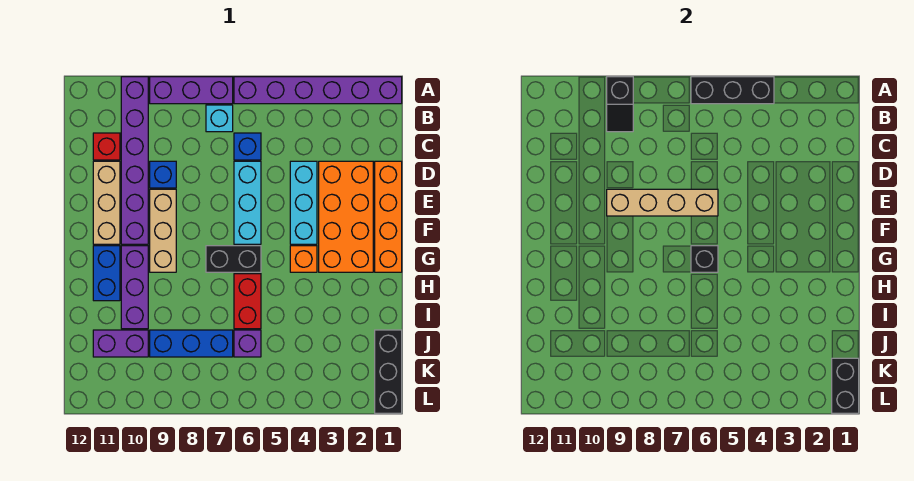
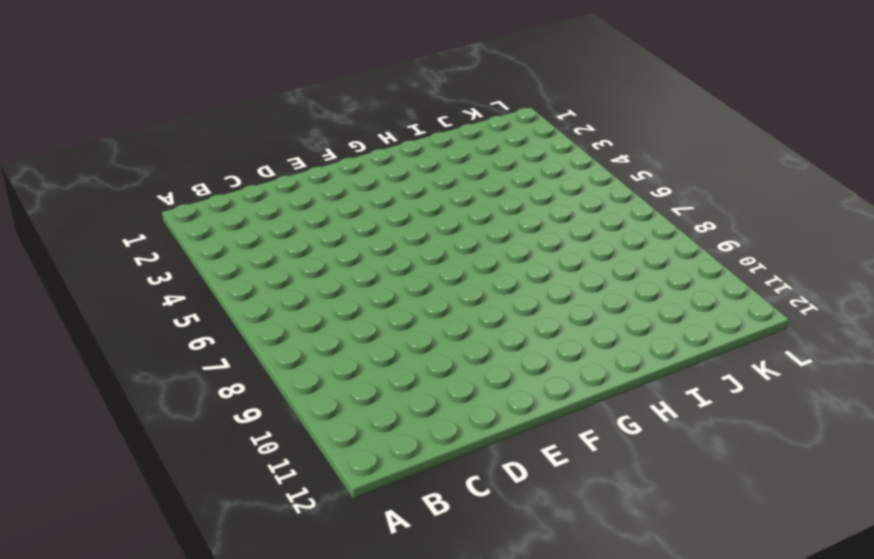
none -> purple 1x6 brick [234,77,402,104]
none -> purple 1x3 brick [150,77,233,104]
none -> purple 1x6 brick [121,77,148,244]

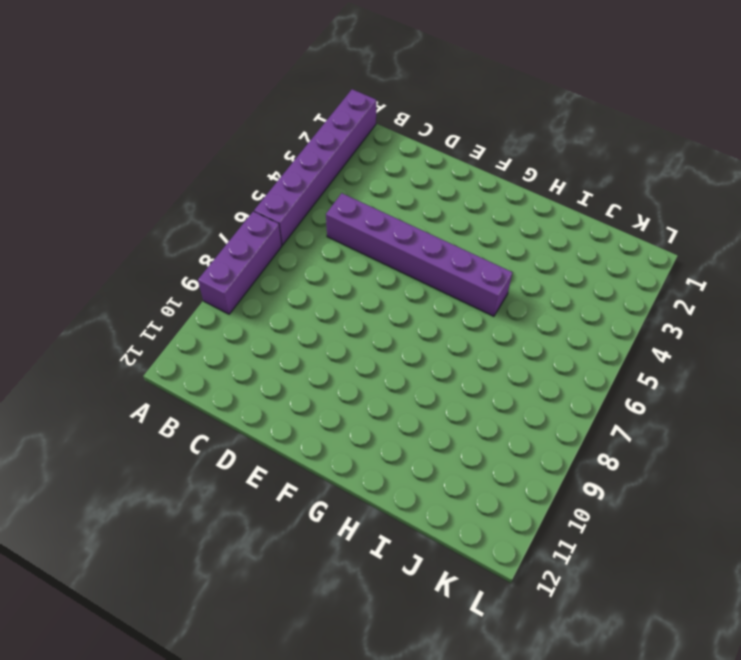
purple 1x6 brick [326,193,512,316] -> purple 1x6 brick moved to [121,77,148,244]
none -> cyan 1x1 brick [206,105,233,132]
none -> blue 1x1 brick [234,133,261,160]
none -> red 1x1 brick [93,133,120,160]

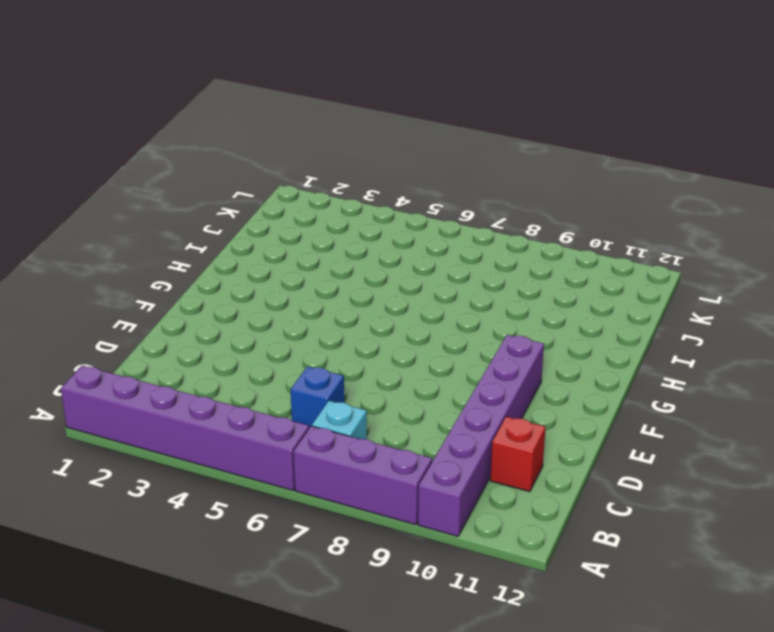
none -> orange 1x4 brick [375,161,402,272]
none -> orange 2x4 brick [319,161,373,272]
none -> cyan 1x3 brick [290,161,317,244]

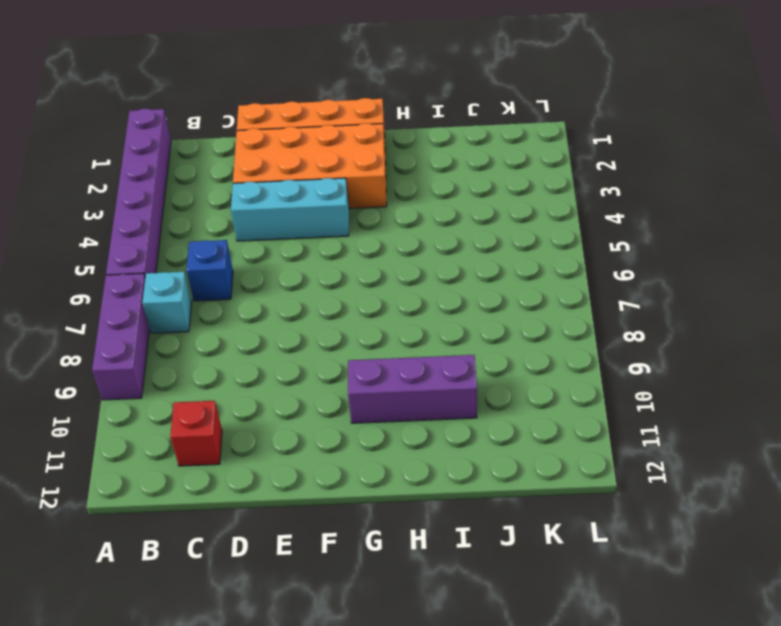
none -> purple 1x6 brick [121,77,148,244]
none -> cyan 1x3 brick [234,161,261,244]
none -> blue 1x1 brick [150,161,176,188]

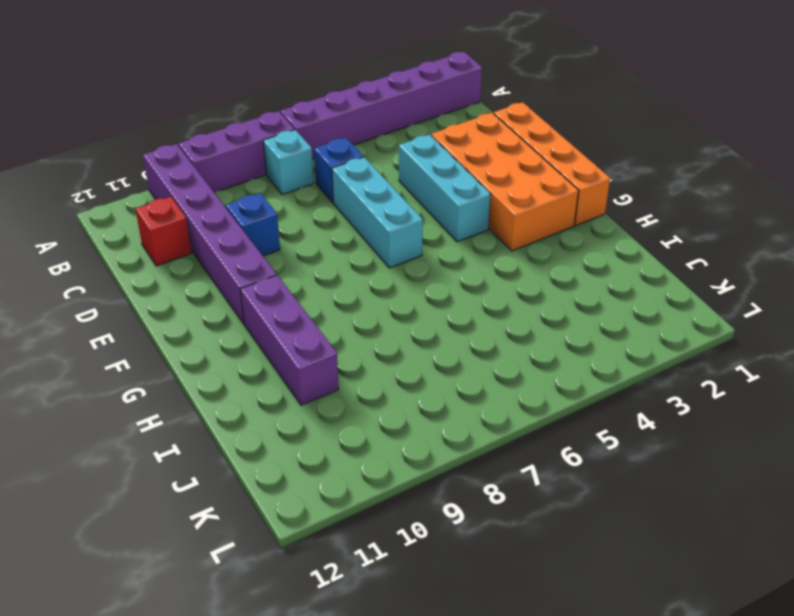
none -> tan 1x3 brick [93,161,120,244]
none -> tan 1x3 brick [150,189,176,272]
none -> orange 1x1 brick [290,246,317,272]

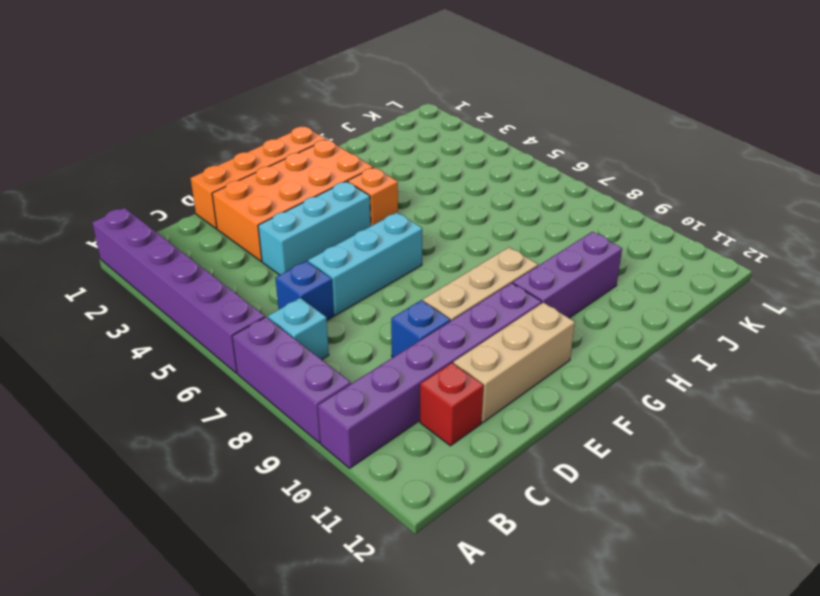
none -> black 1x2 brick [206,246,261,272]
none -> blue 1x2 brick [93,246,120,301]
none -> red 1x2 brick [234,274,261,329]

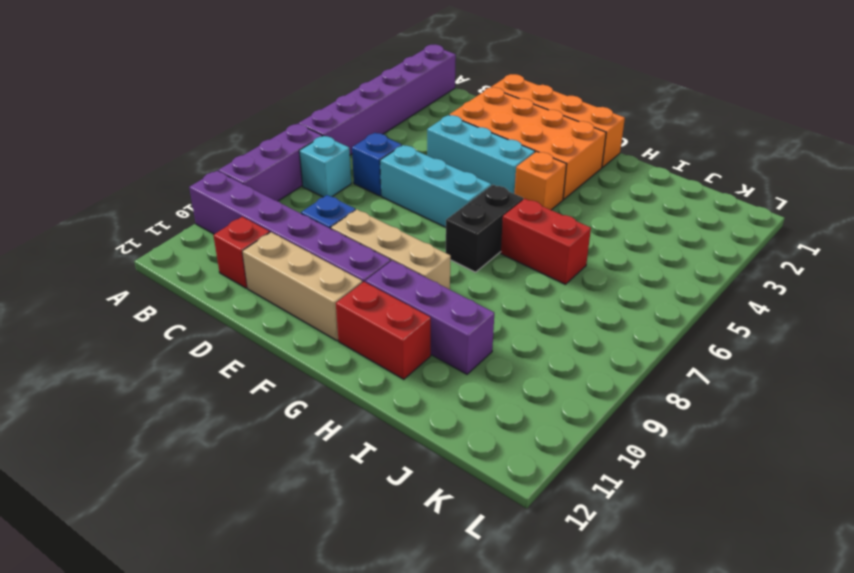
red 1x2 brick [336,282,431,379] -> blue 1x2 brick [93,246,120,301]
none -> black 1x3 brick [375,330,402,413]
none -> purple 1x1 brick [234,330,261,357]
none -> blue 1x3 brick [150,330,233,357]

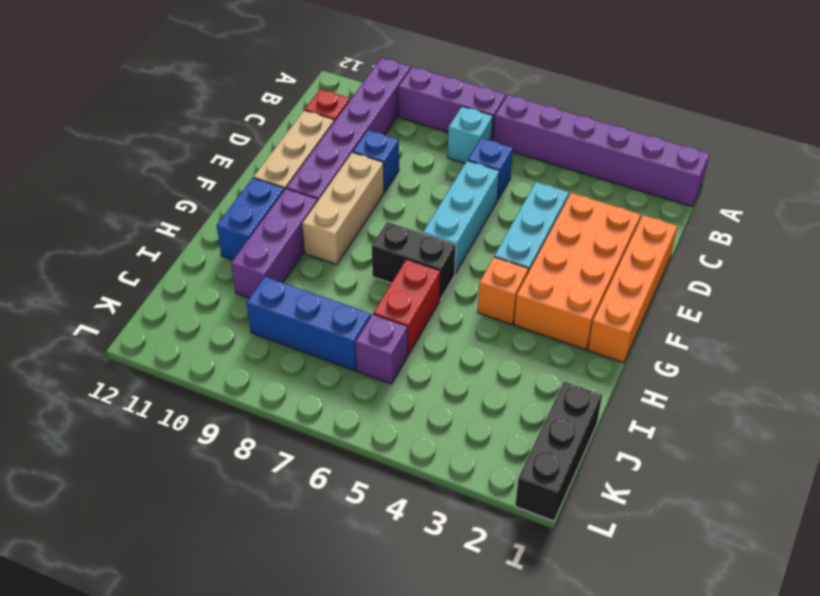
none -> purple 1x2 brick [93,330,148,357]
none -> black 1x3 brick [691,77,774,104]
none -> black 1x2 slope [607,77,633,132]

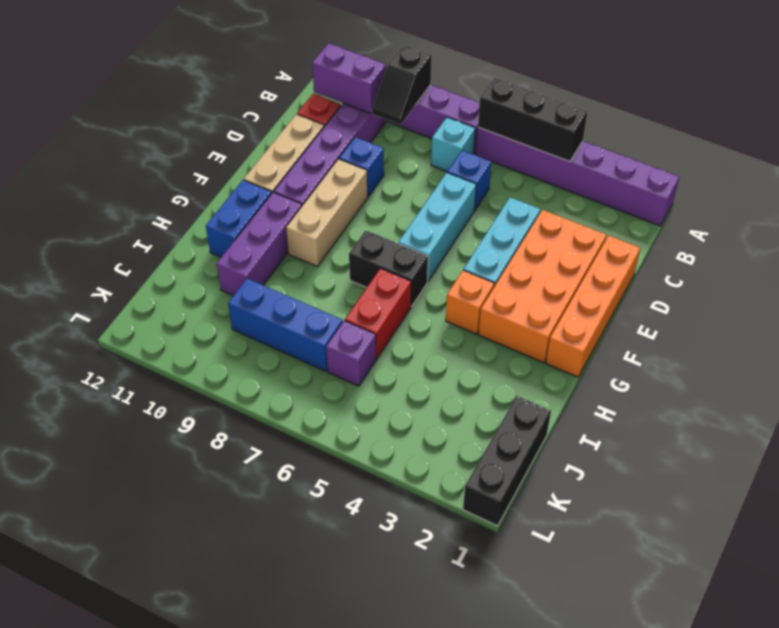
purple 1x2 brick [312,43,386,114] -> purple 1x2 brick moved to [93,330,148,357]
none -> tan 1x4 brick [607,189,718,216]
none -> black 1x1 brick [691,246,718,272]
none -> black 1x2 brick [832,358,859,413]

